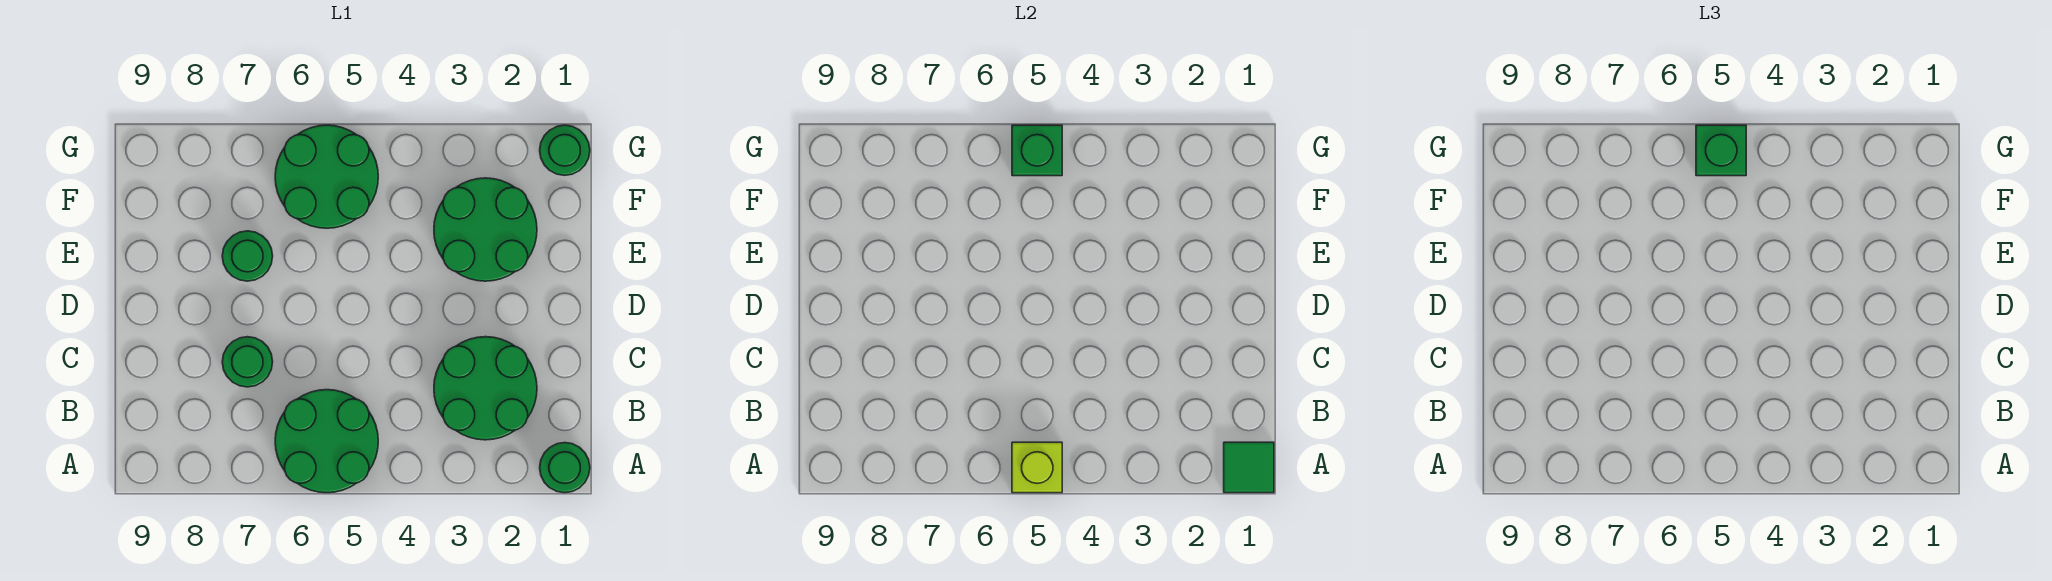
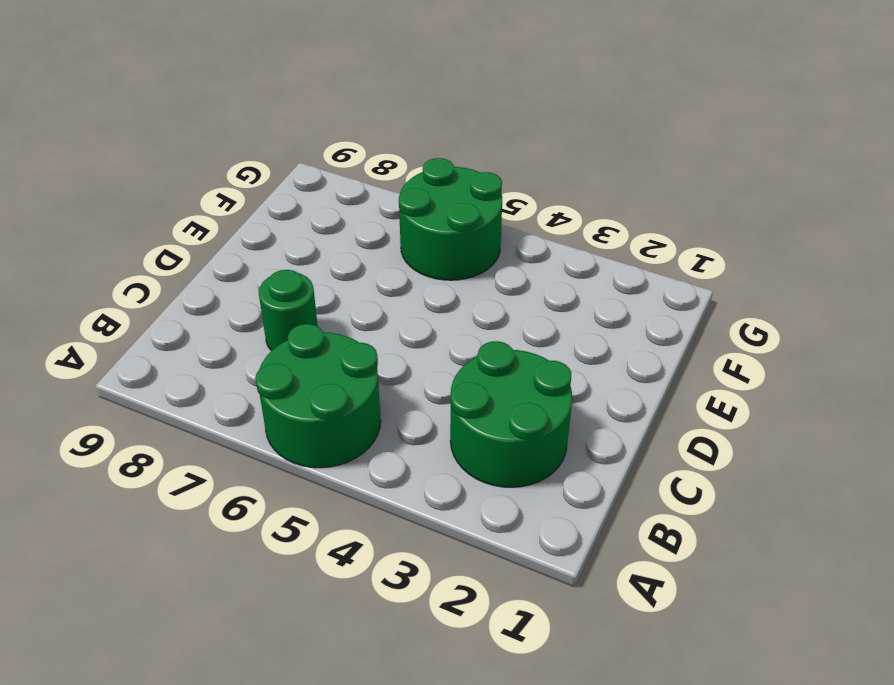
none -> green 1x1 round brick [540,443,590,493]
none -> green 2x2 round brick [434,178,537,281]
none -> green 1x1 round brick [222,231,273,281]

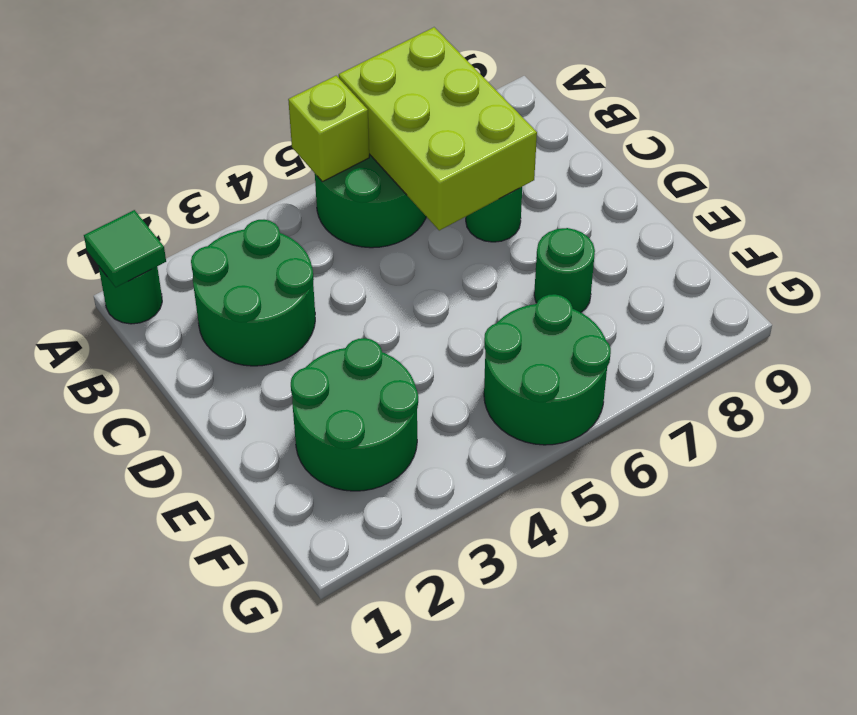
lime 2x3 brick [339,27,537,231] -> none
none -> green 1x1 round brick [540,125,590,175]
none -> green 1x1 brick [1012,125,1062,176]
none -> green 1x1 brick [1696,125,1746,176]

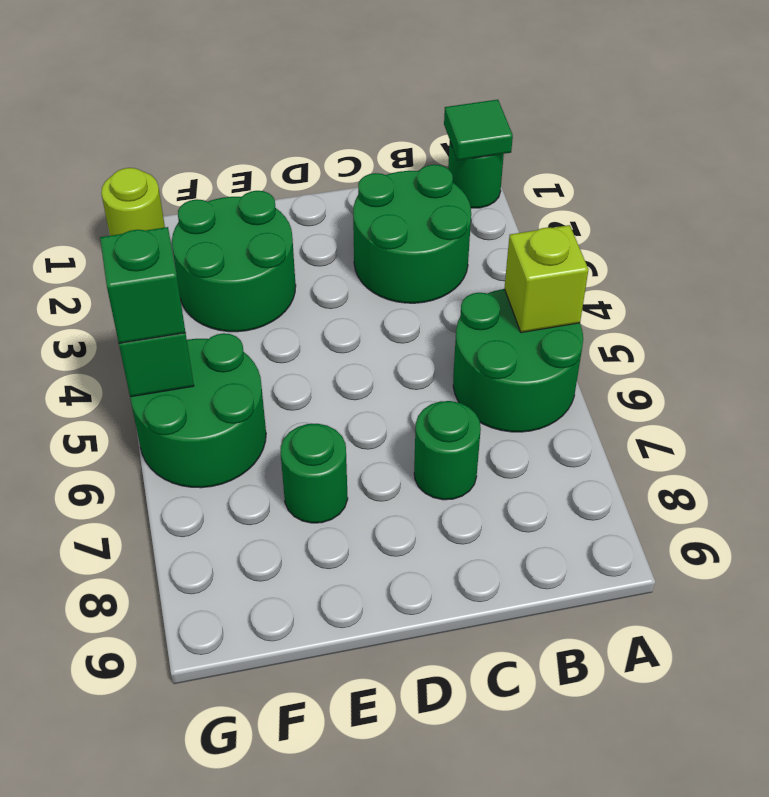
lime 1x1 round brick [101,168,165,236] -> green 1x1 round brick [540,125,590,175]

